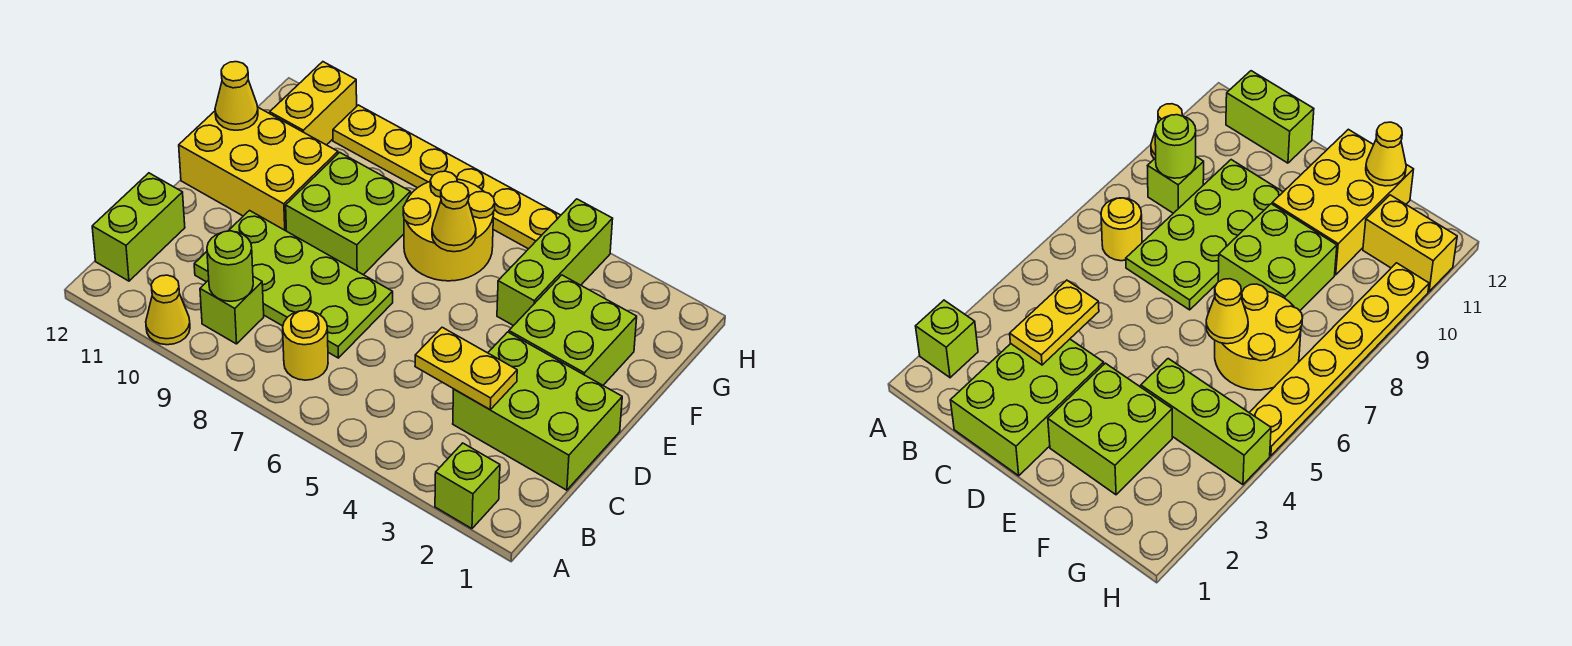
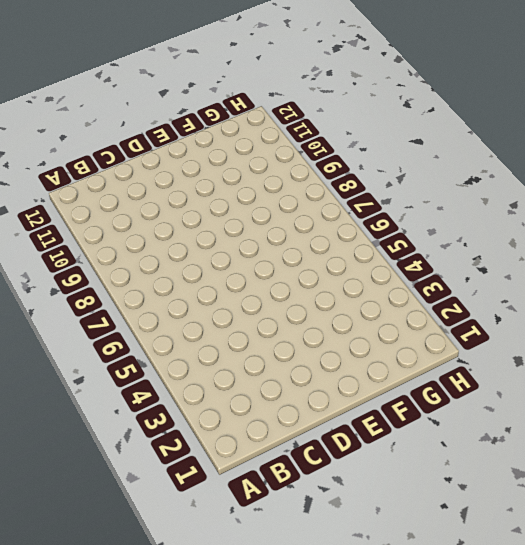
none -> lime 1x1 brick [435,443,500,529]
none -> yellow 1x1 cone [146,275,190,345]
none -> yellow 1x1 round brick [283,310,328,380]

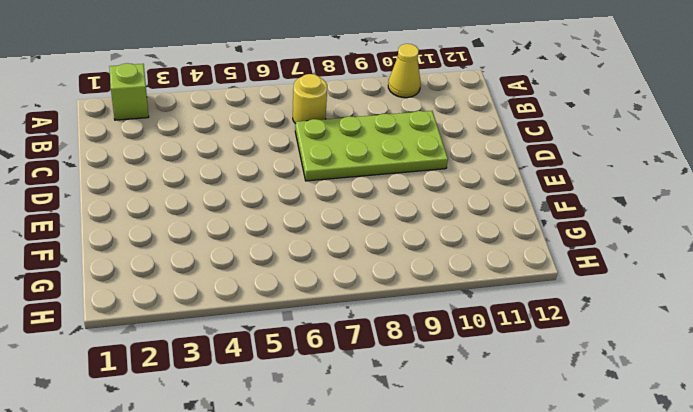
none -> lime 1x1 brick [200,276,264,344]
none -> lime 1x2 brick [92,173,185,281]
none -> lime 2x3 brick [453,332,622,490]

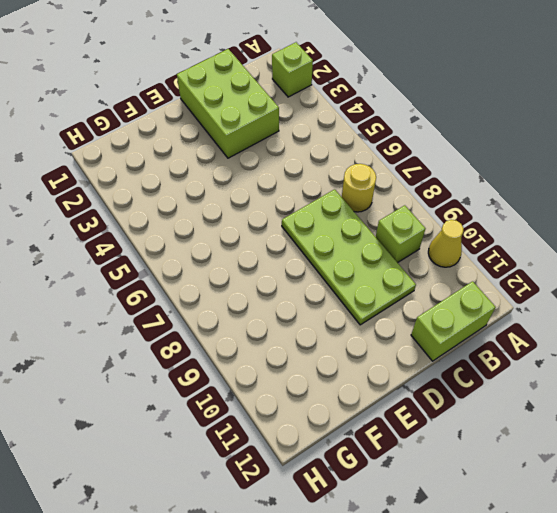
none -> lime 2x2 brick [509,275,637,385]
none -> lime 2x2 brick [286,152,411,275]
none -> yellow 2x3 brick [179,108,338,231]

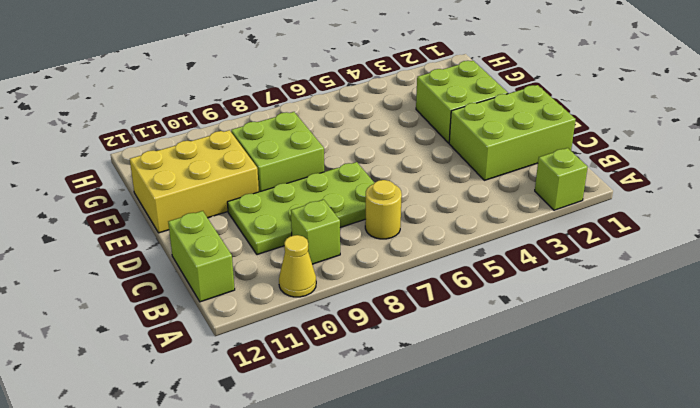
none -> lime 1x3 brick [497,199,613,326]
none -> yellow 2x2 round brick [403,171,495,281]
none -> yellow 1x2 brick [270,62,357,145]

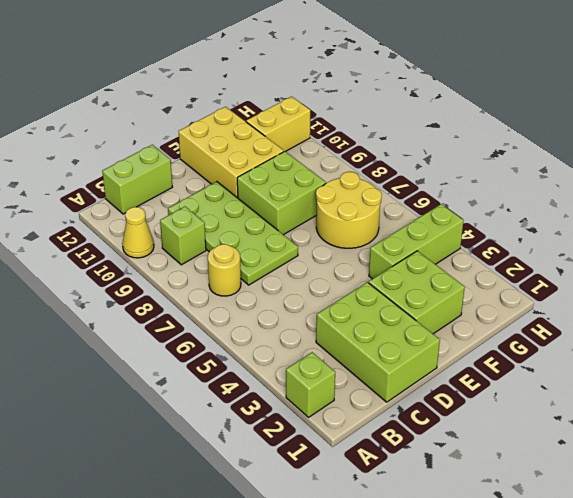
none -> yellow 1x6 plate [333,105,561,249]
none -> lime 1x1 round brick [207,231,253,301]
none -> yellow 1x2 plate [415,327,517,410]

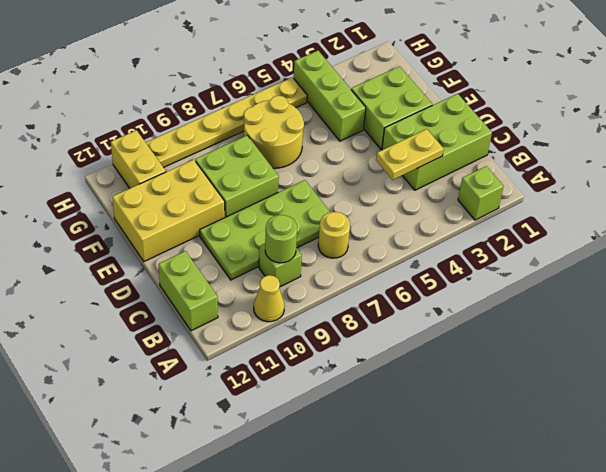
none -> yellow 1x1 cone [432,182,476,252]
none -> yellow 1x1 cone [215,62,258,130]

